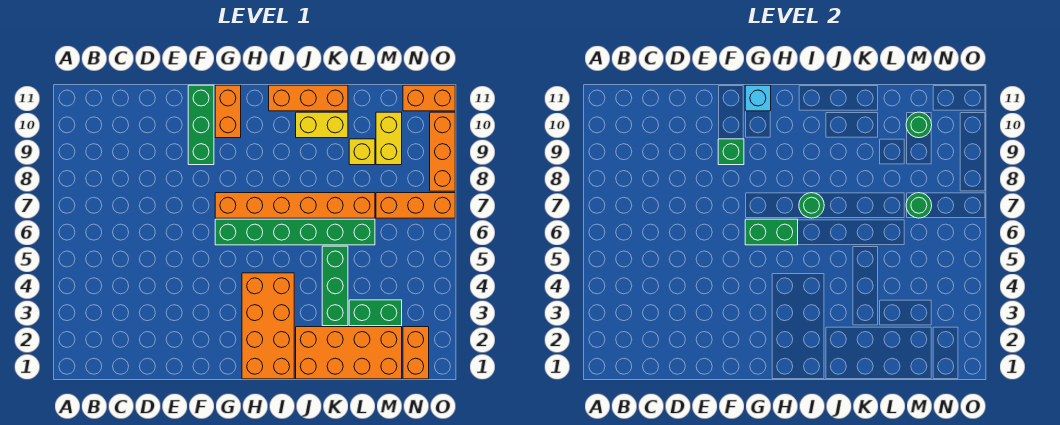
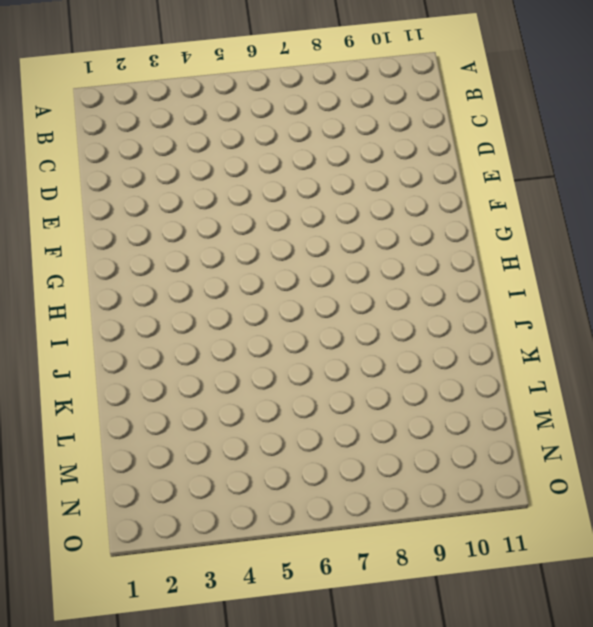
none -> green 1x3 brick [188,85,214,165]
none -> green 1x6 brick [215,219,375,245]
none -> orange 1x6 brick [215,193,375,218]

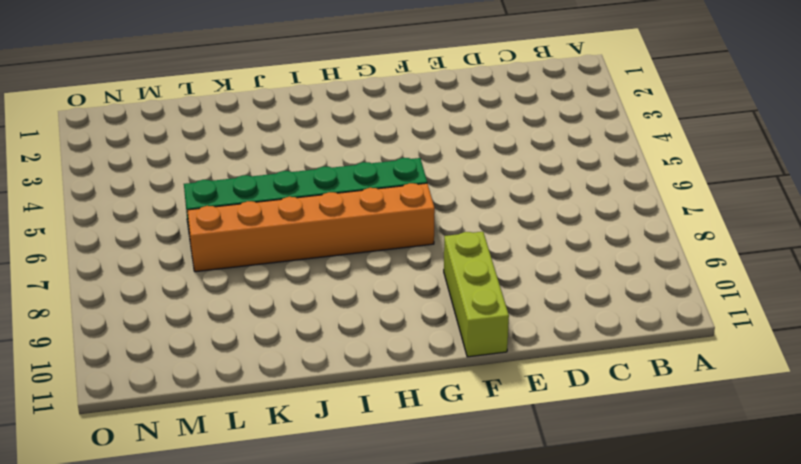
lime 1x3 brick [444,232,509,357] -> green 1x3 brick [188,85,214,165]
none -> orange 1x2 brick [215,85,241,138]
none -> orange 2x4 brick [242,273,294,379]
none -> orange 1x3 brick [269,85,348,111]

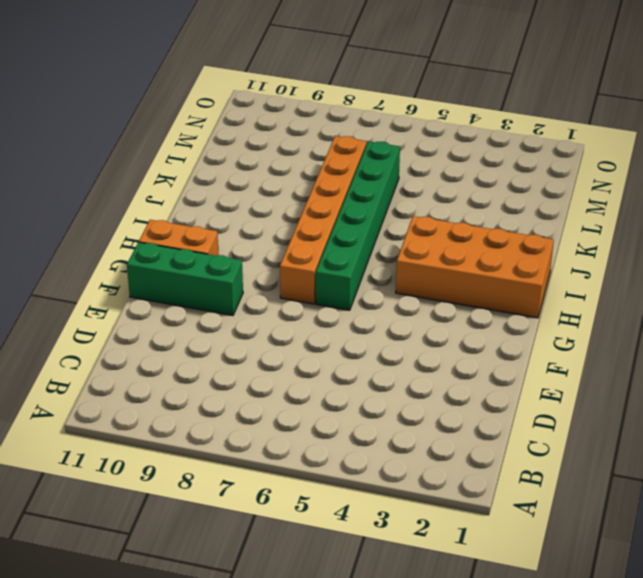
none -> orange 1x3 brick [269,85,348,111]
none -> orange 2x4 brick [296,327,402,379]
none -> yellow 1x2 brick [296,112,348,138]

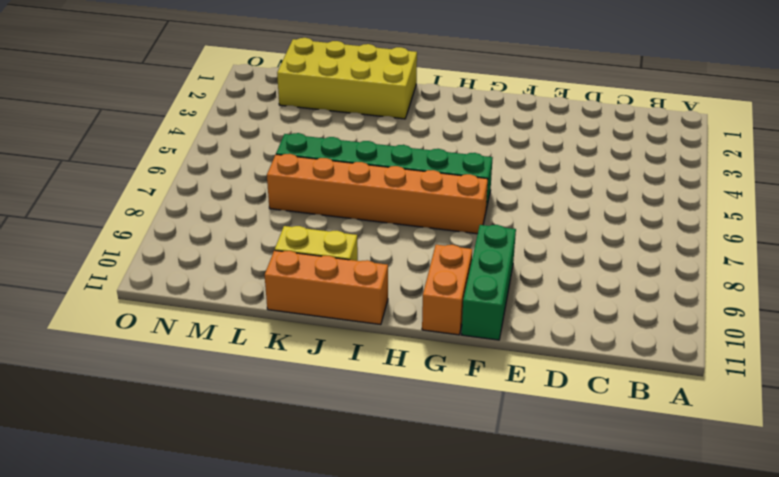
yellow 2x4 brick [277,38,417,119] -> orange 2x4 brick [296,327,402,379]
none -> orange 2x4 brick [242,273,294,379]
none -> green 1x3 brick [322,246,348,326]
none -> green 1x2 brick [349,300,402,326]

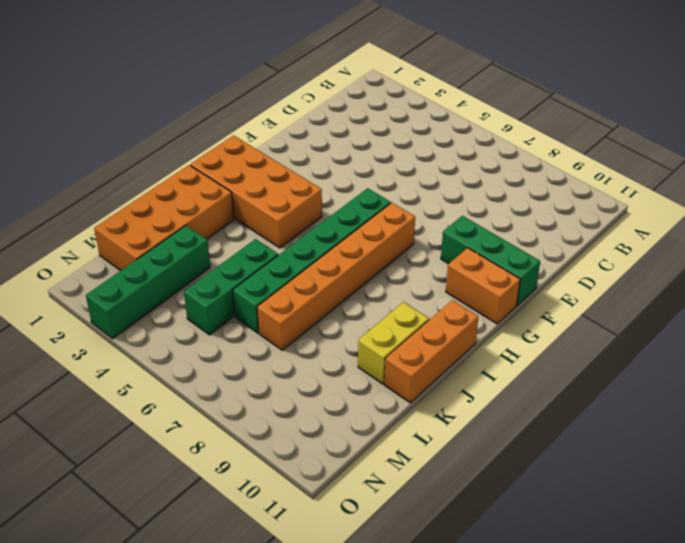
green 1x3 brick [184,239,278,335] -> green 1x3 brick turned to [322,246,348,326]
green 1x4 brick [86,226,210,338] -> green 1x2 brick [349,300,402,326]
none -> yellow 1x1 brick [349,139,375,165]
none -> orange 1x3 brick [376,193,455,218]
none -> yellow 1x2 brick [376,112,402,165]

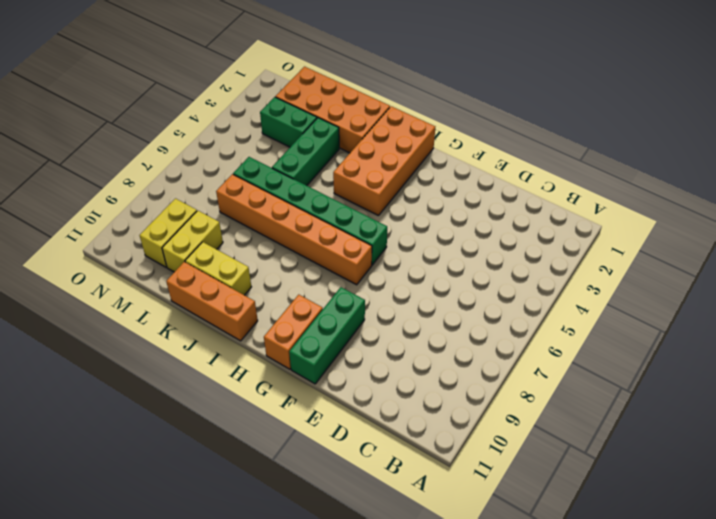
yellow 1x2 brick [162,211,223,272] -> yellow 1x1 brick [349,139,375,165]
none -> orange 1x3 brick [376,193,455,218]
none -> orange 1x2 brick [403,327,429,379]
none -> orange 1x2 brick [403,85,455,111]

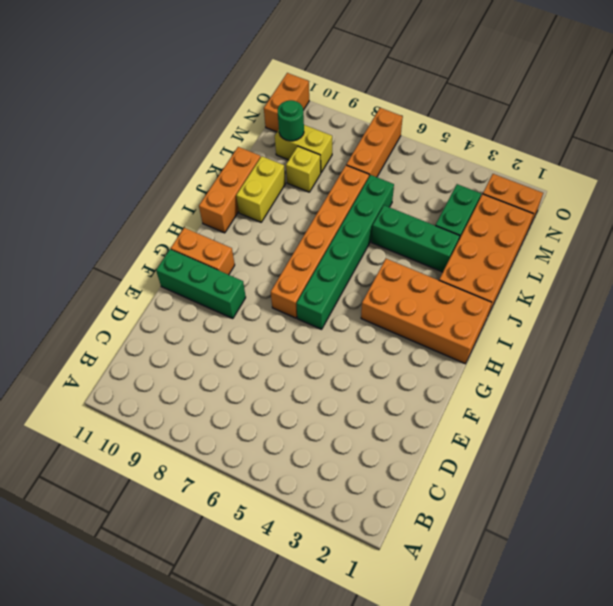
none -> orange 1x3 brick [430,112,455,191]
none -> green 1x1 brick [718,139,744,165]
none -> green 1x2 brick [745,219,798,245]

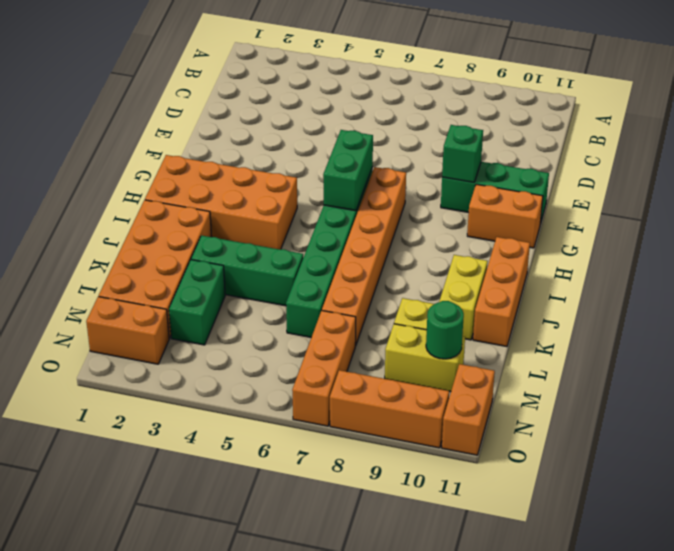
none -> cyan 1x1 brick [745,85,771,111]
none -> green 1x1 round brick [799,193,824,218]
none -> green 1x1 round brick [906,193,932,218]

